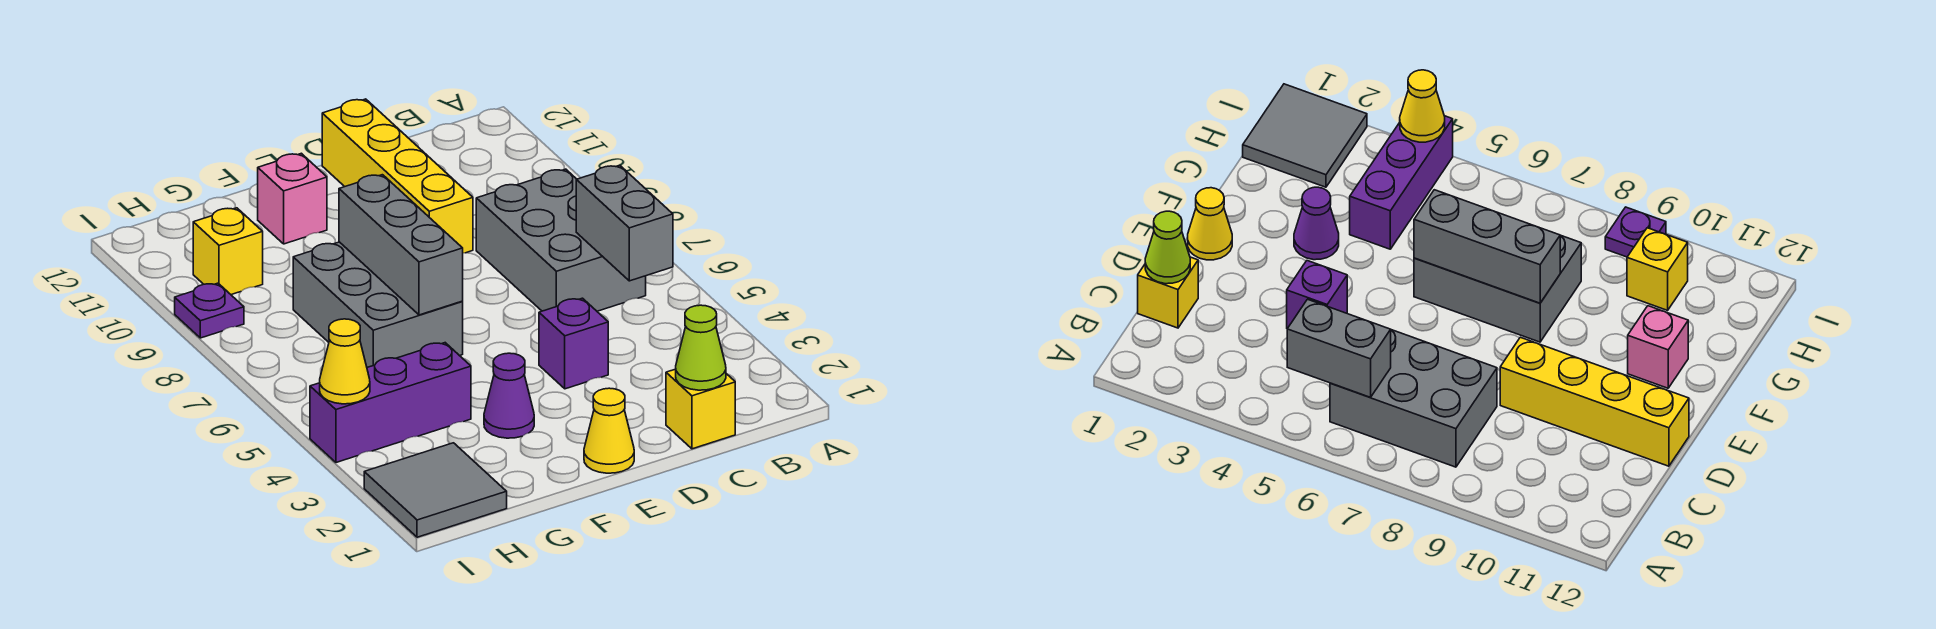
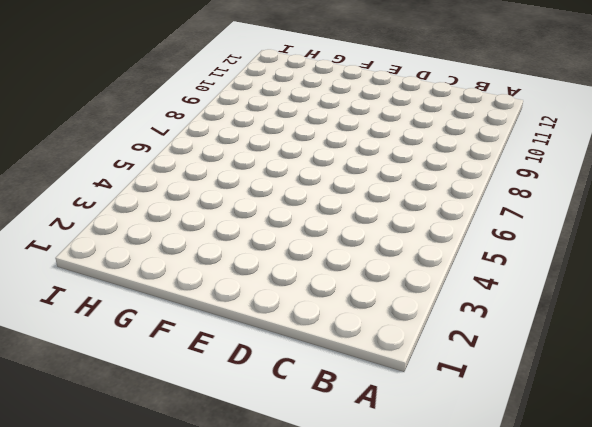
none -> grey 2x3 brick [476,169,646,311]
none -> yellow 1x1 brick [666,369,735,449]
none -> purple 1x1 brick [539,298,608,389]

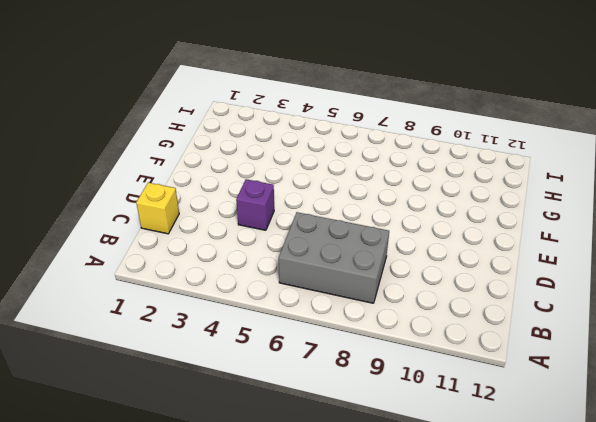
none -> yellow 1x4 brick [322,99,473,253]
none -> yellow 1x1 cone [584,388,634,473]
none -> purple 1x1 cone [484,353,534,438]

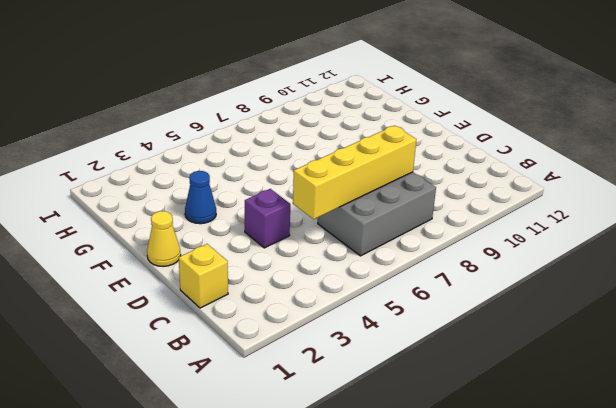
yellow 1x4 brick [293,126,416,219] -> yellow 1x4 brick moved to [322,99,473,253]
blue 1x1 cone [185,171,216,224] -> purple 1x1 cone [484,353,534,438]
none -> grey 2x3 brick [293,242,463,367]
none -> pink 1x1 brick [258,153,327,244]
none -> purple 1x3 brick [310,343,471,462]

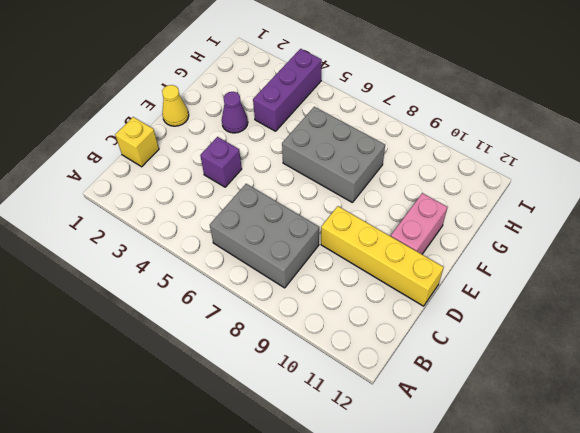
pink 1x2 brick [391,193,447,254] -> pink 1x1 brick [258,153,327,244]
none -> grey 2x2 tile [364,443,507,537]
none -> yellow 1x1 brick [193,208,263,295]
none -> purple 1x1 plate [175,283,244,338]

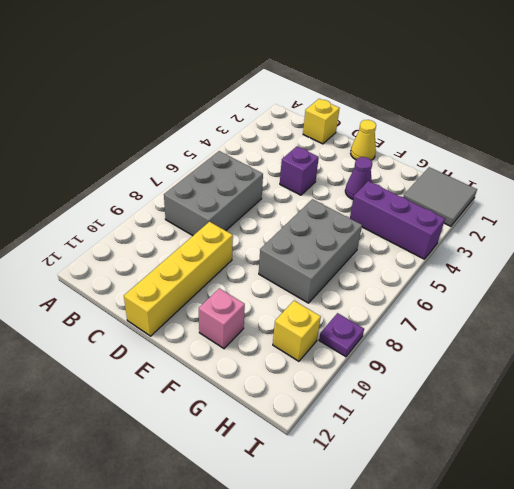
none -> grey 1x2 brick [576,166,673,281]
none -> lime 1x1 cone [676,305,726,390]
none -> grey 1x3 brick [339,175,463,315]

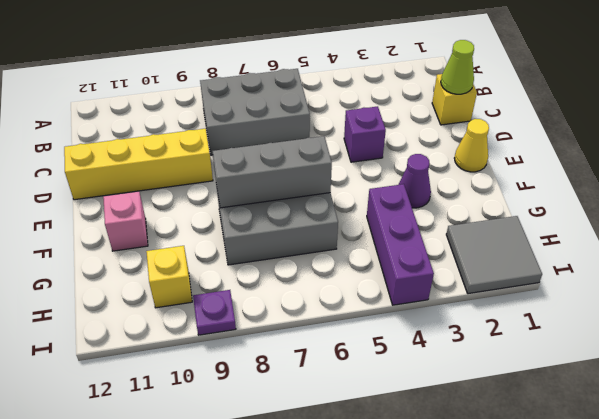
none -> grey 1x2 brick [576,166,673,281]
none -> yellow 1x1 cone [320,319,370,404]

